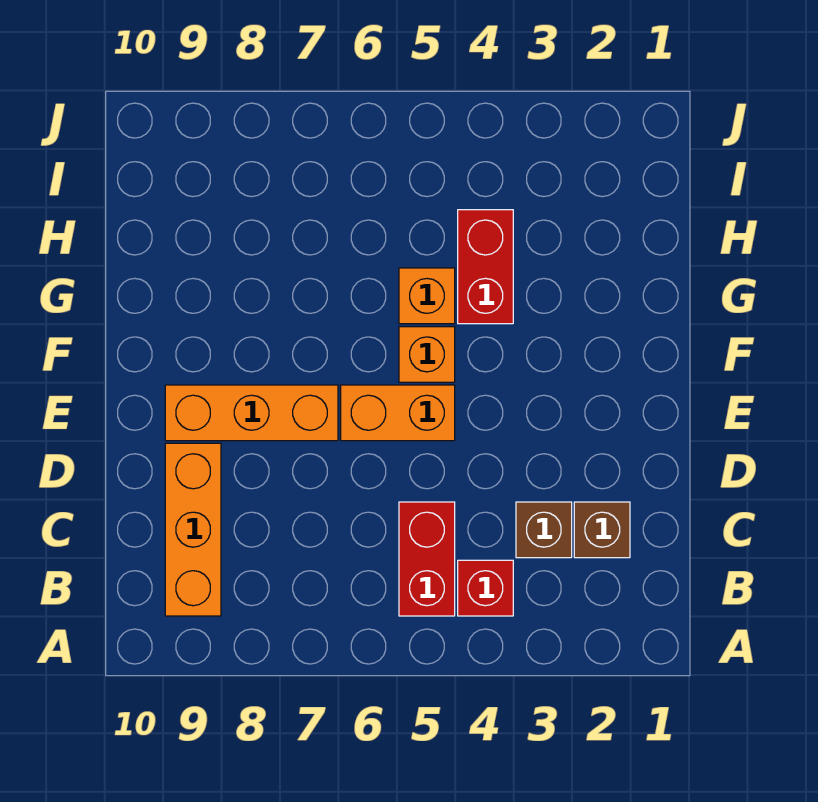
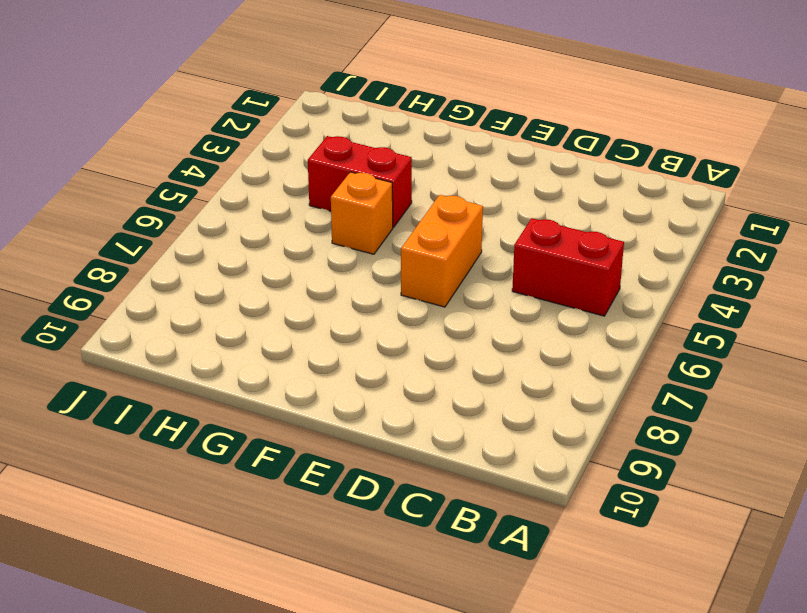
none -> red 1x1 brick [458,560,513,616]
none -> orange 1x3 brick [165,443,221,616]

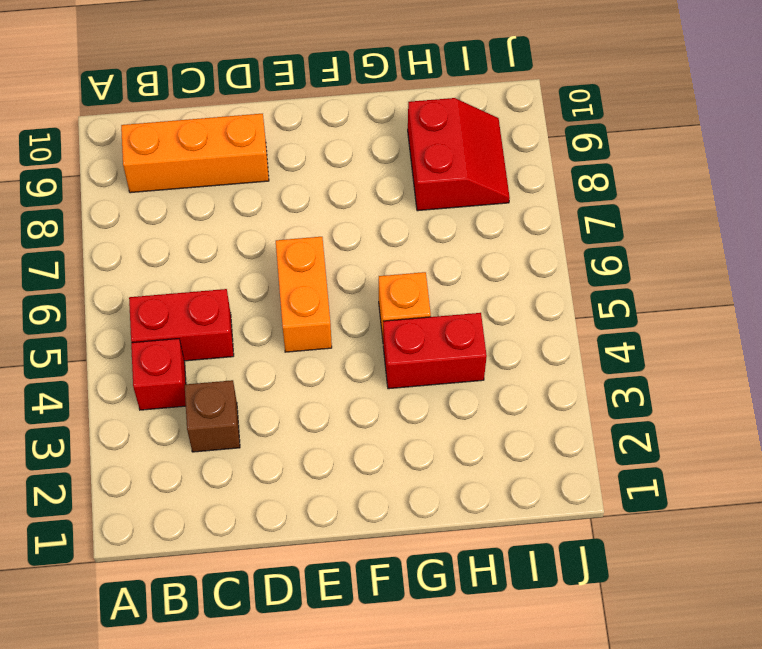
red 2x2 slope [408,98,510,211] -> none
none -> brown 1x1 brick [574,502,630,558]
none -> orange 1x3 brick [165,385,338,441]

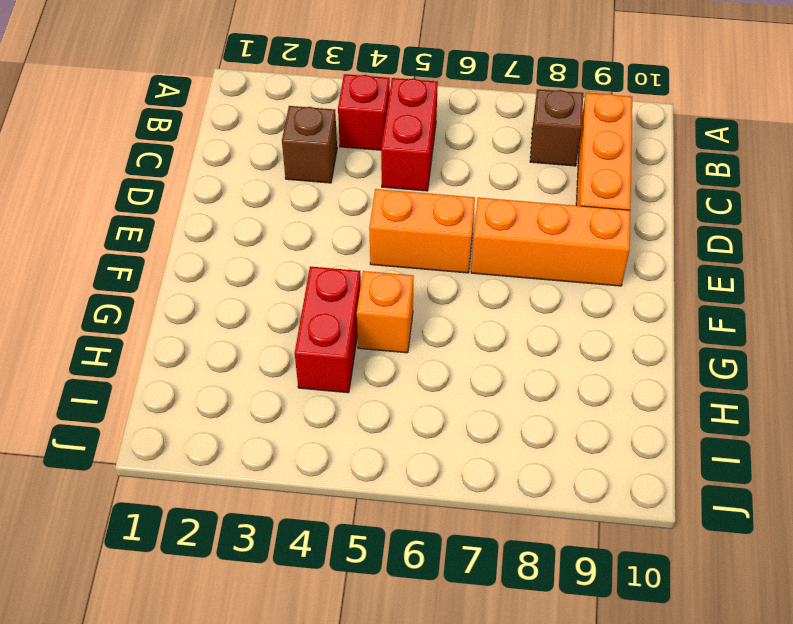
brown 1x1 brick [530,89,583,166] -> brown 1x1 brick moved to [574,502,630,558]
none -> orange 1x1 brick [399,327,455,382]

